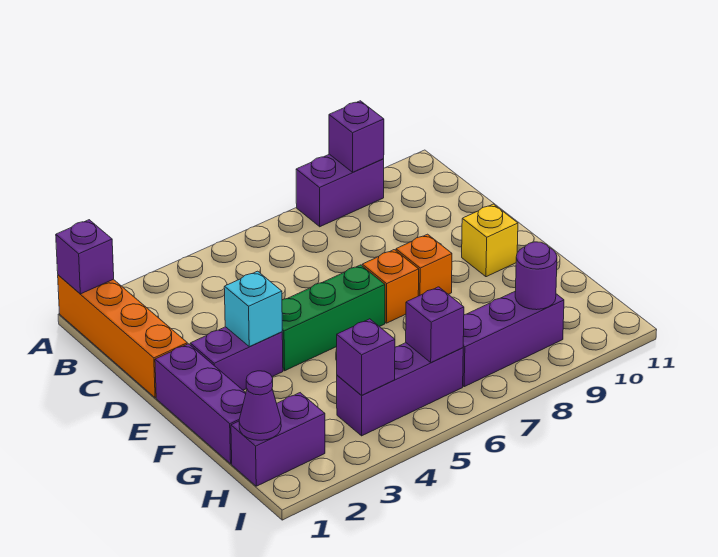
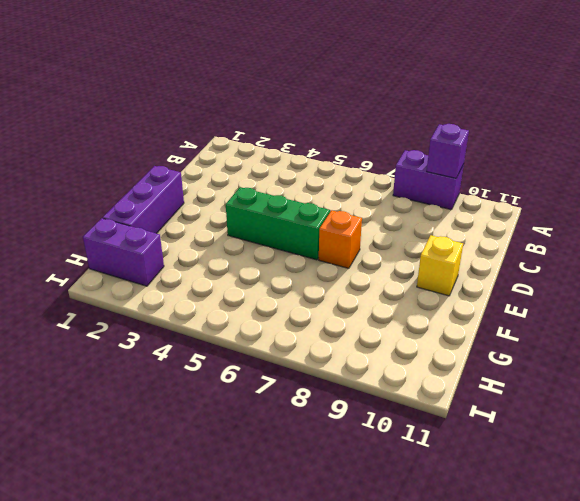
none -> orange 1x4 brick [58,275,187,398]
none -> purple 1x2 brick [190,327,283,390]
none -> orange 1x1 brick [396,234,452,296]

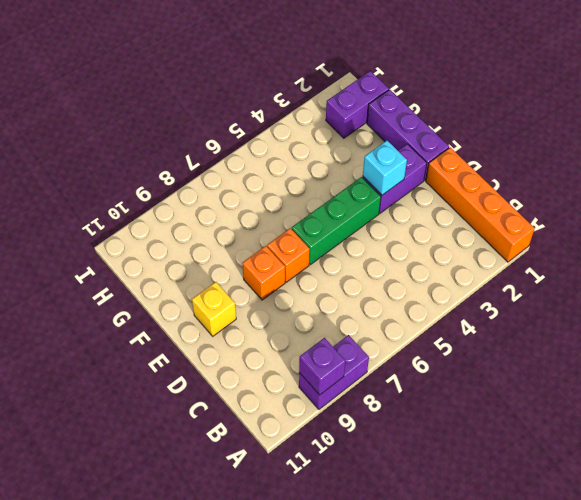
none -> purple 1x3 brick [337,343,463,436]
none -> purple 1x3 brick [463,291,564,387]
none -> purple 1x1 brick [56,220,114,294]

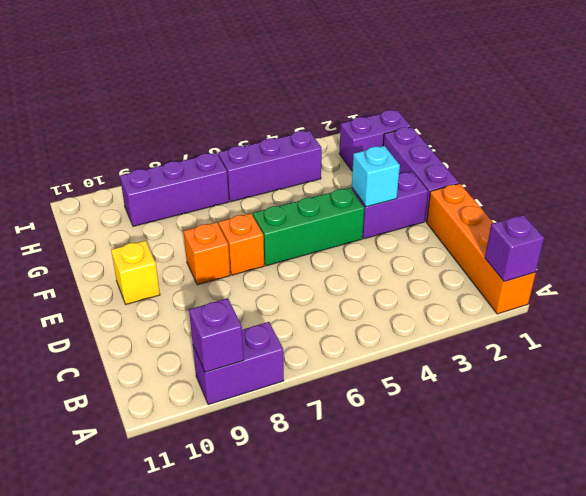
none -> purple 1x1 cone [239,371,281,440]
none -> purple 1x1 brick [337,319,395,395]
none -> purple 1x1 brick [406,287,464,362]

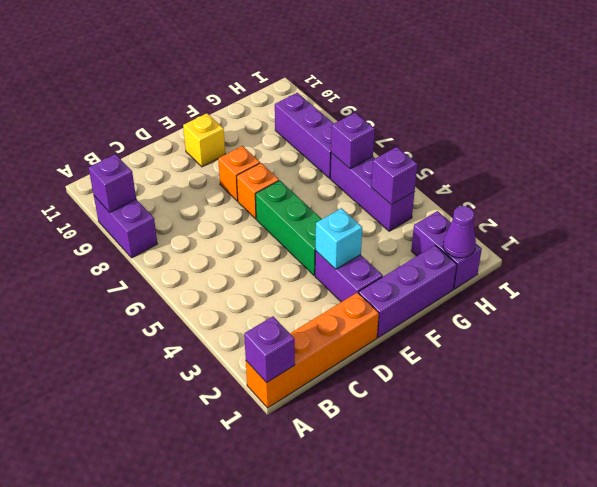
none -> purple 1x1 round brick [515,242,557,310]

